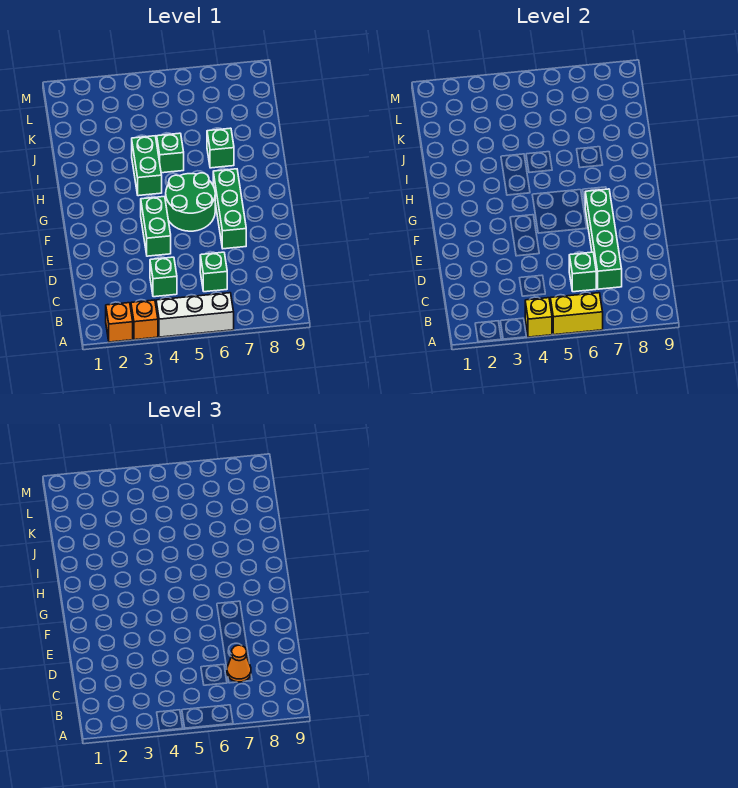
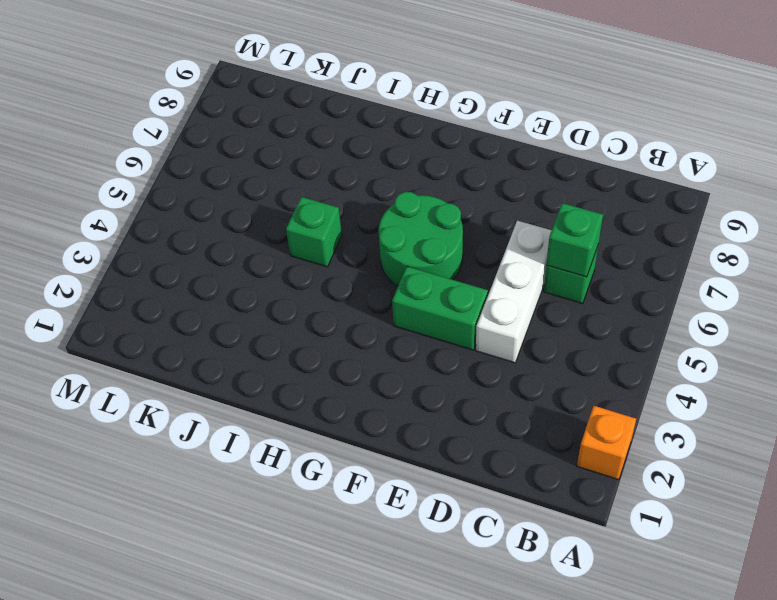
white 1x3 brick [476,221,552,363] -> white 1x3 brick moved to [156,293,234,337]
none -> orange 1x1 brick [131,300,158,340]
none -> green 1x1 brick [150,257,177,297]
none -> green 1x3 brick [213,169,246,249]

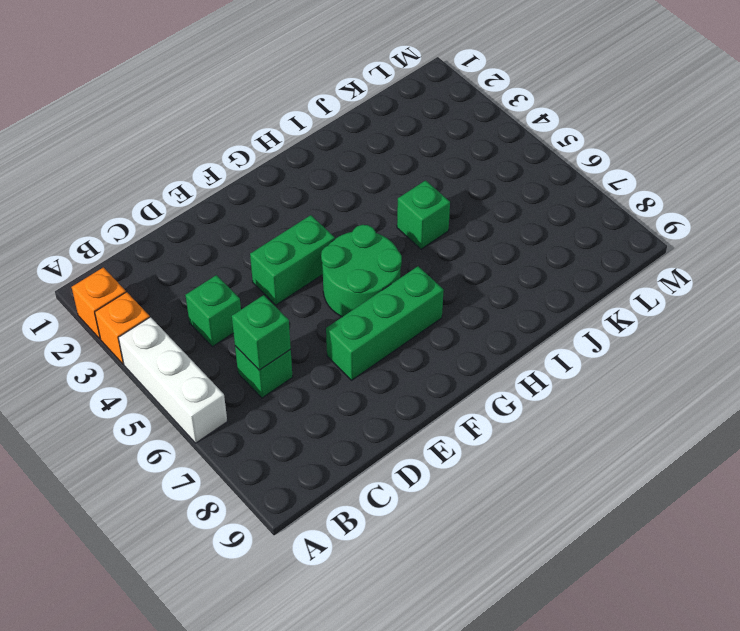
none -> green 1x2 brick [132,136,162,196]
none -> green 1x1 brick [207,128,234,168]
none -> yellow 1x1 brick [525,298,552,337]

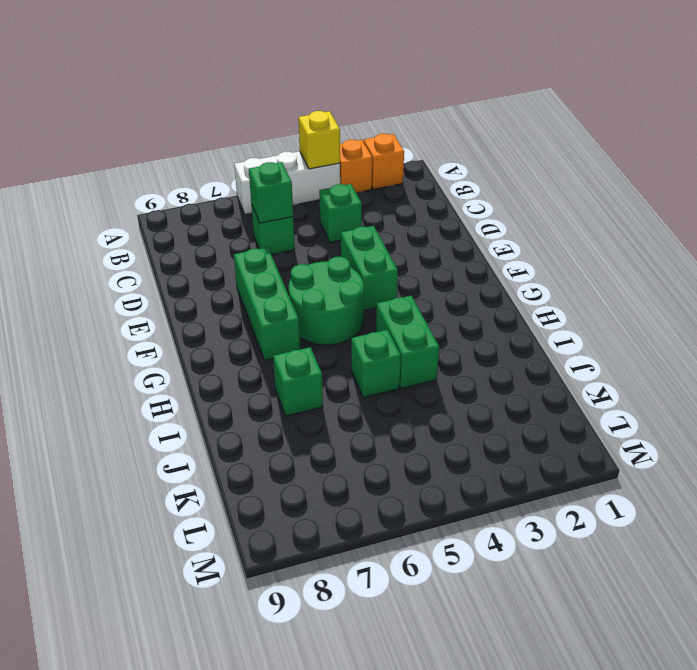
none -> yellow 1x2 brick [550,293,603,335]
none -> green 1x4 brick [585,189,622,289]
none -> orange 1x1 cone [227,645,251,682]

